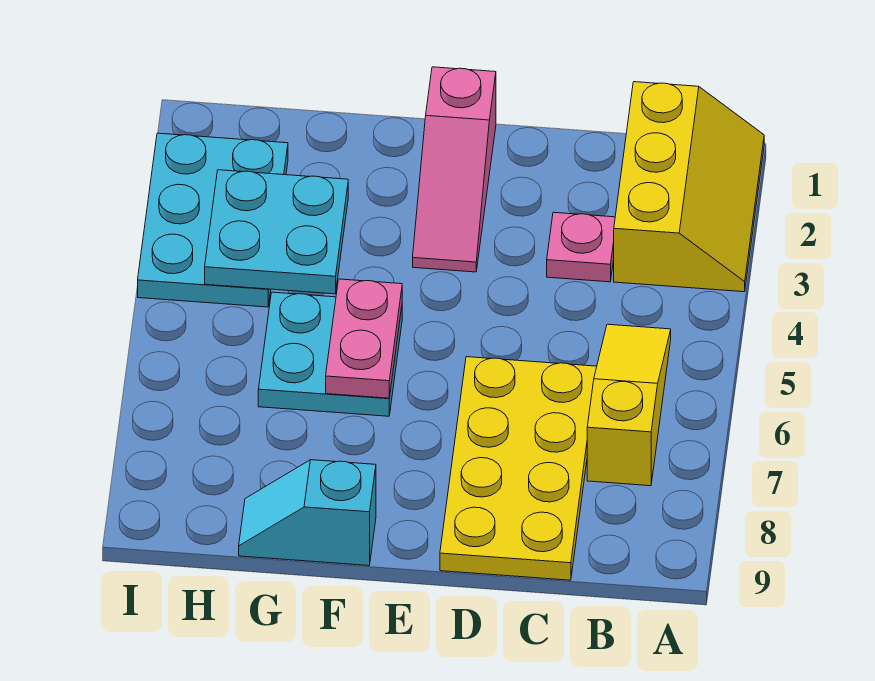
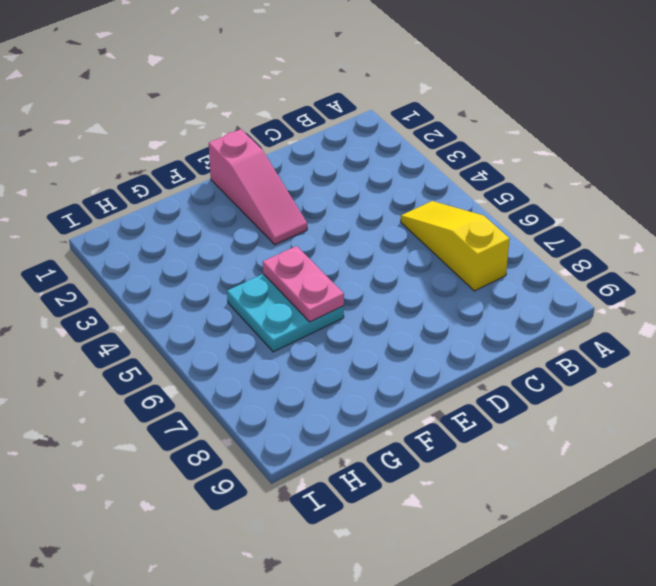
none -> yellow 2x3 slope [614,82,764,292]
none -> pink 1x1 plate [547,212,615,282]

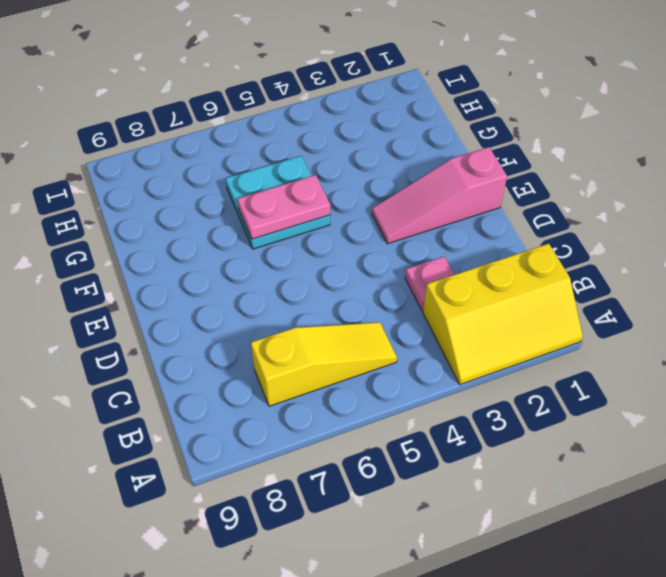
none -> yellow 2x4 plate [440,357,597,580]
none -> cyan 1x2 slope [239,460,376,566]

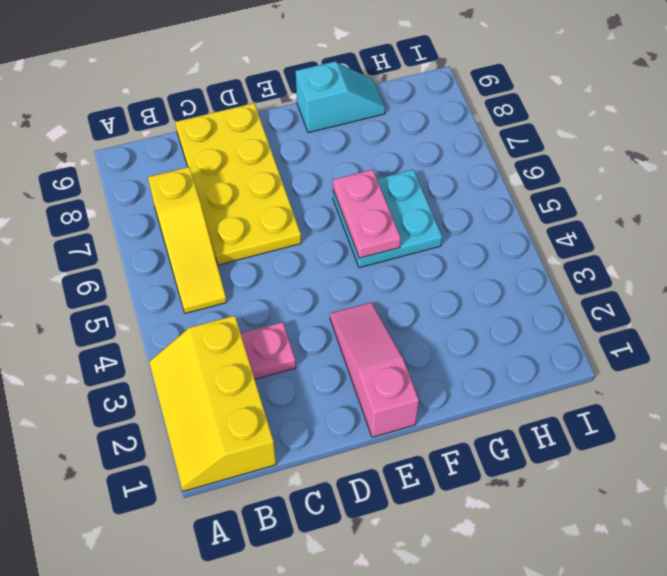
none -> cyan 2x3 plate [138,133,288,307]
none -> cyan 2x2 plate [205,170,348,294]

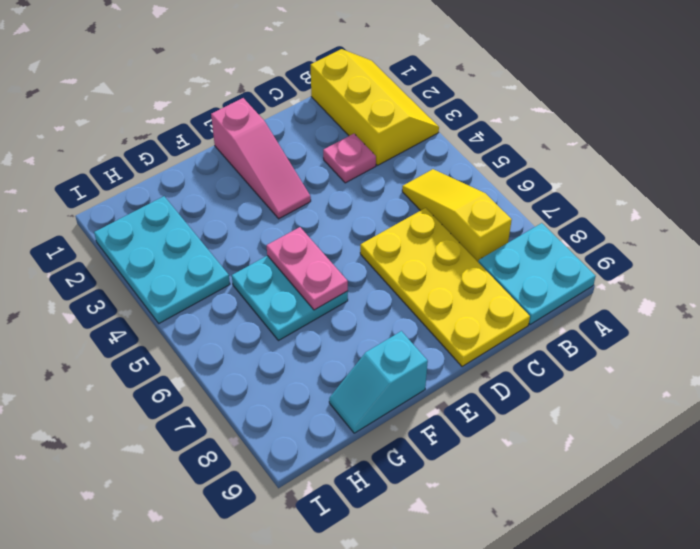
cyan 2x2 plate [478,223,596,325] -> cyan 2x2 plate moved to [205,170,348,294]

